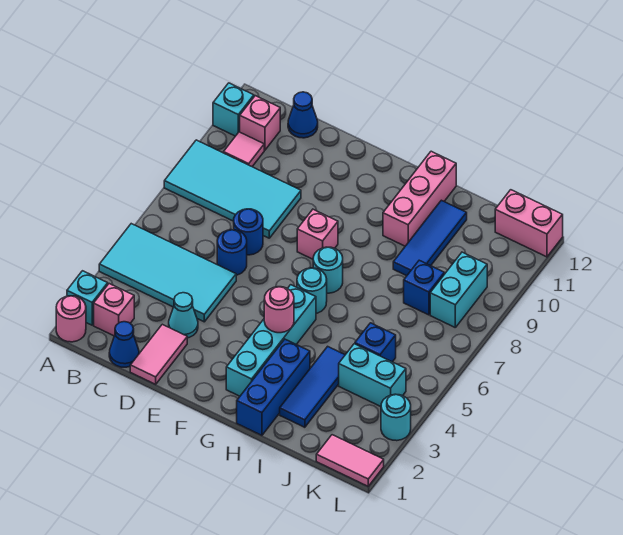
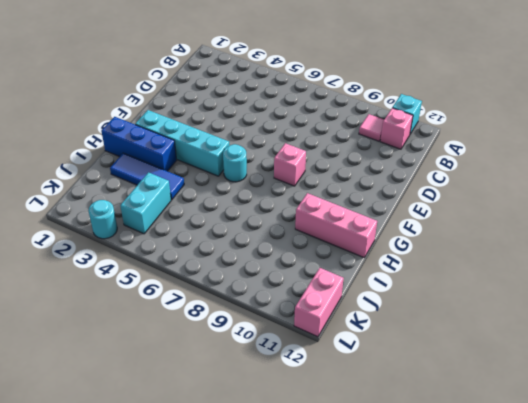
none -> pink 1x1 round brick [56,296,86,342]
none -> cyan 1x1 brick [67,271,108,325]
none -> cyan 2x4 tile [99,224,236,322]
none -> cyan 2x4 tile [164,140,301,238]

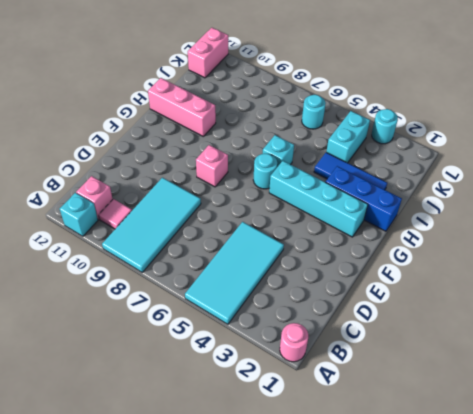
cyan 1x1 brick [263,135,294,167] -> cyan 1x1 brick moved to [67,271,108,325]
cyan 1x1 round brick [302,95,326,129] -> cyan 1x1 round brick moved to [313,247,343,293]
none -> pink 1x1 brick [94,284,134,336]
none -> blue 1x1 cone [109,322,139,367]
none -> blue 1x1 cone [288,92,318,138]
none -> pink 1x2 tile [130,324,187,384]

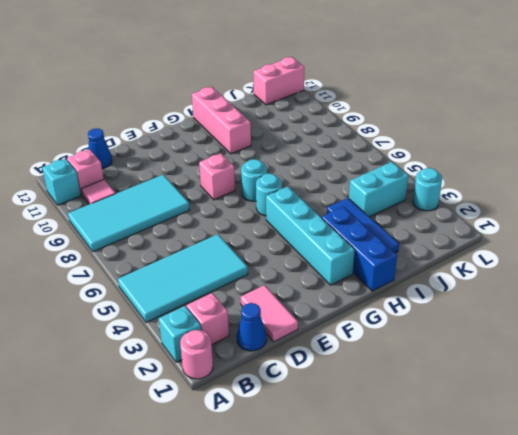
none -> cyan 1x1 cone [169,293,198,338]
none -> blue 1x1 round brick [217,230,247,275]
none -> blue 1x1 round brick [234,209,263,255]
none -> blue 1x3 tile [393,200,467,276]

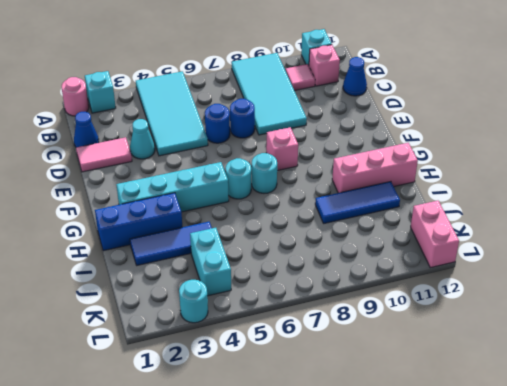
none -> pink 1x1 brick [94,284,134,336]
none -> blue 1x1 brick [355,323,396,362]
none -> blue 1x1 brick [404,260,444,315]
none -> pink 1x2 tile [316,435,384,486]

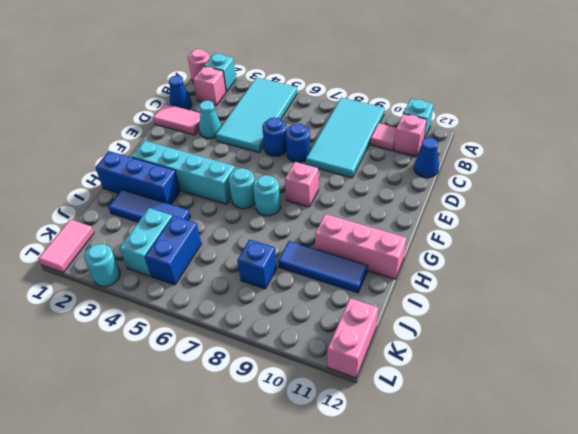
blue 1x2 brick [145,216,201,285] -> blue 1x1 brick [355,323,396,362]
none -> cyan 1x2 brick [430,252,487,327]
none -> pink 1x1 round brick [264,287,294,333]

